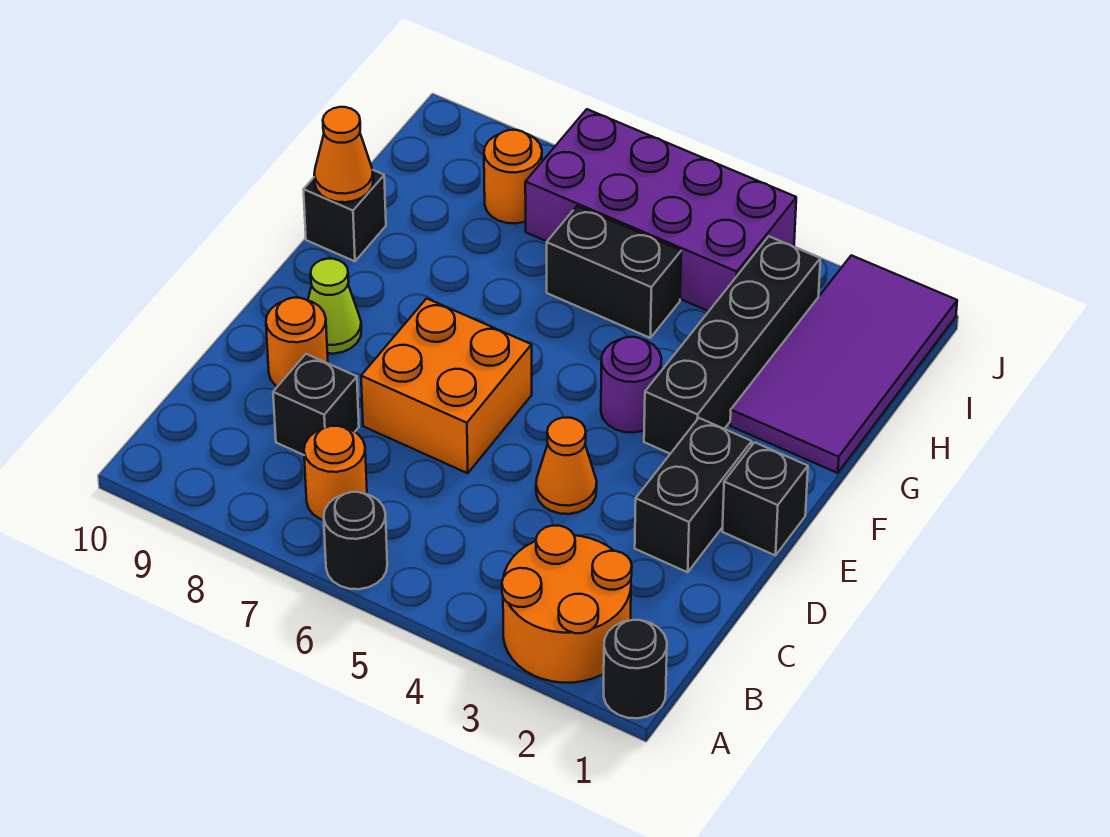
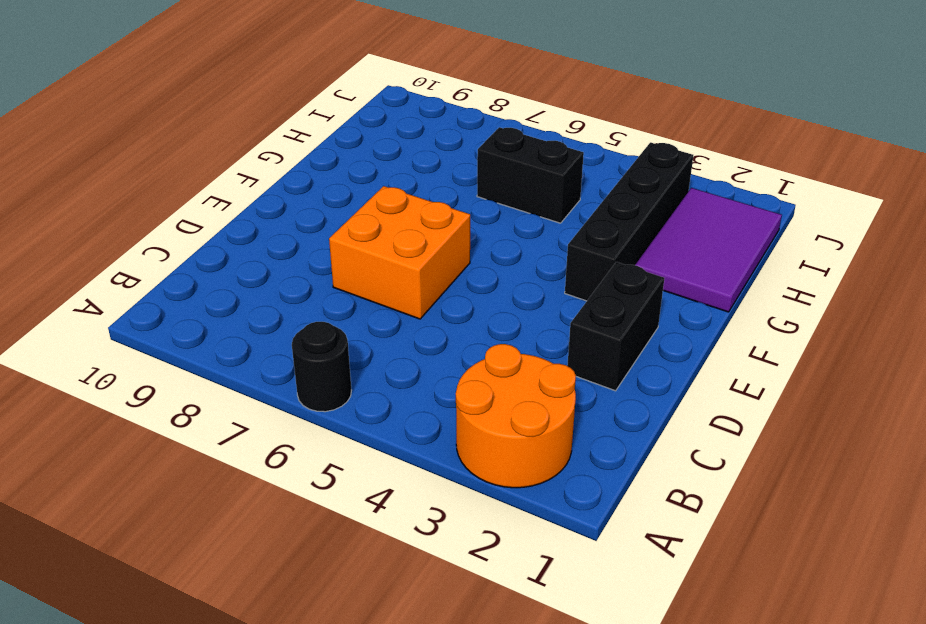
purple 2x3 tile [635,188,782,312] -> purple 2x4 tile [730,255,957,473]
none -> black 1x1 round brick [604,620,667,718]
none -> orange 1x1 round brick [304,426,367,520]
none -> black 1x1 brick [273,354,359,455]

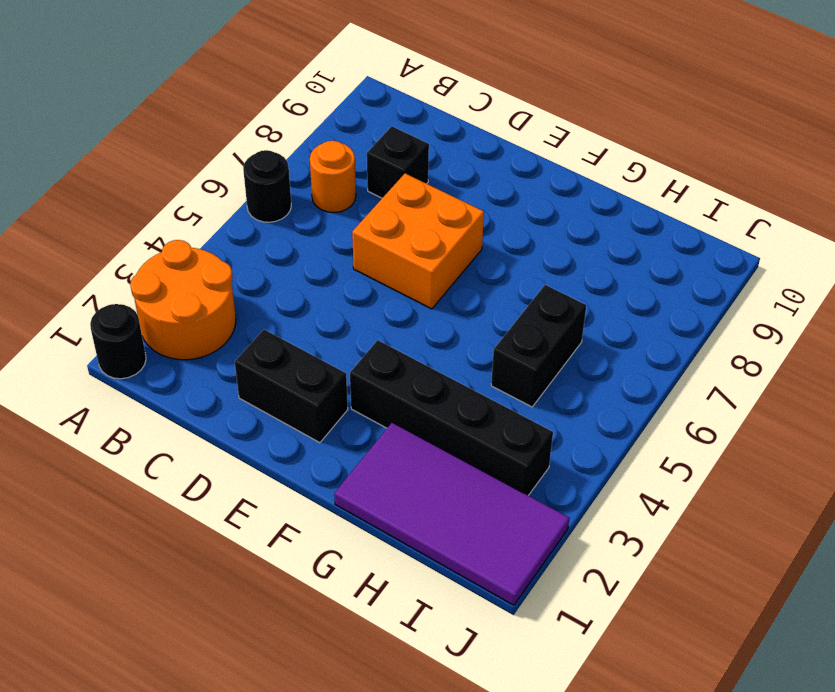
none -> orange 1x1 cone [536,418,597,514]
none -> orange 1x1 round brick [266,298,328,387]
none -> black 1x1 brick [722,442,808,556]

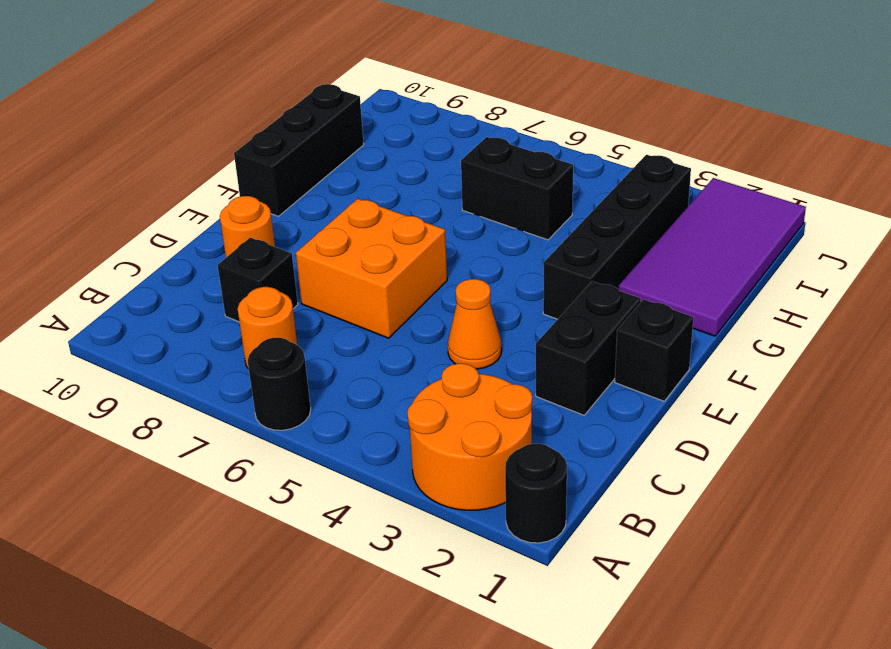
black 1x3 brick [234,84,364,216] -> black 1x1 brick [303,170,386,261]
none -> lime 1x1 cone [308,259,361,354]
none -> purple 1x1 round brick [601,337,661,433]
none -> purple 2x4 brick [525,109,796,311]

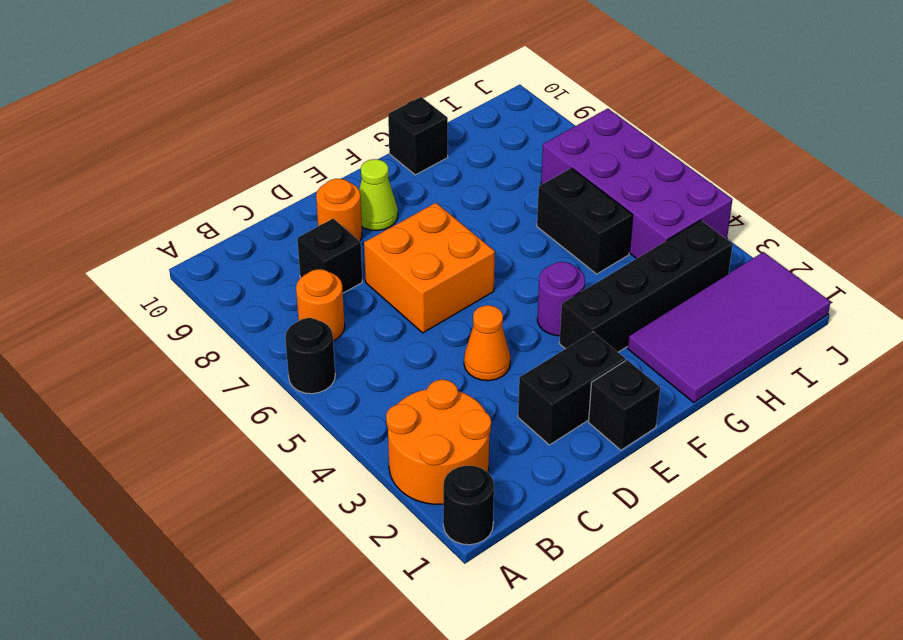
none -> orange 1x1 round brick [484,130,542,223]
none -> orange 1x1 cone [314,107,373,202]

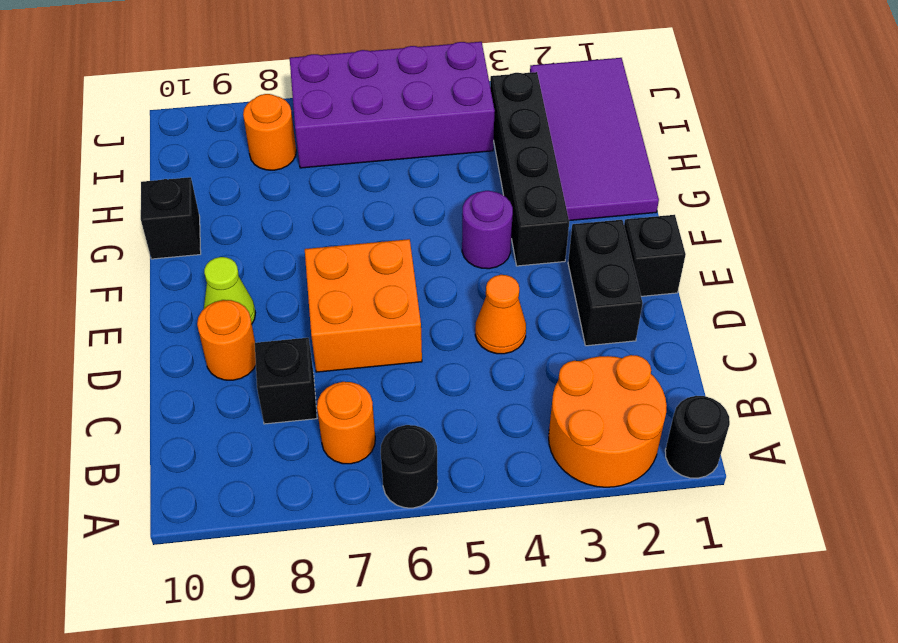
none -> black 1x2 brick [547,206,681,338]
none -> orange 1x1 cone [314,107,373,202]

